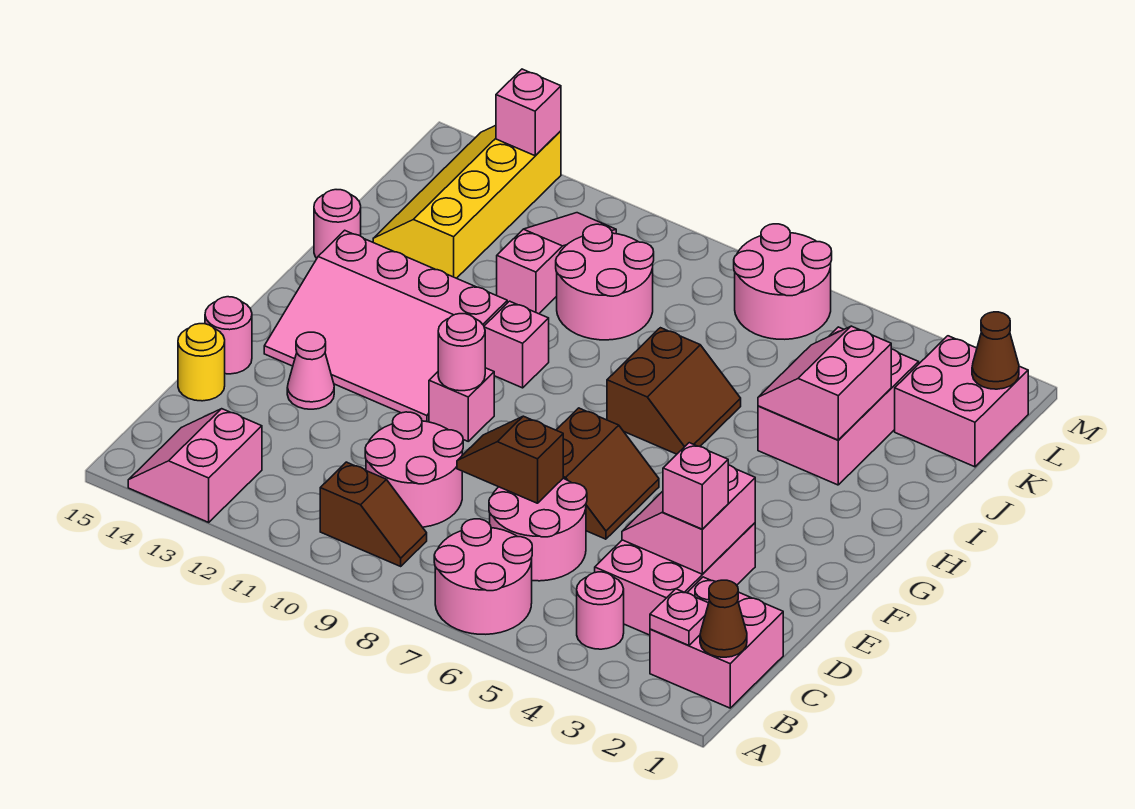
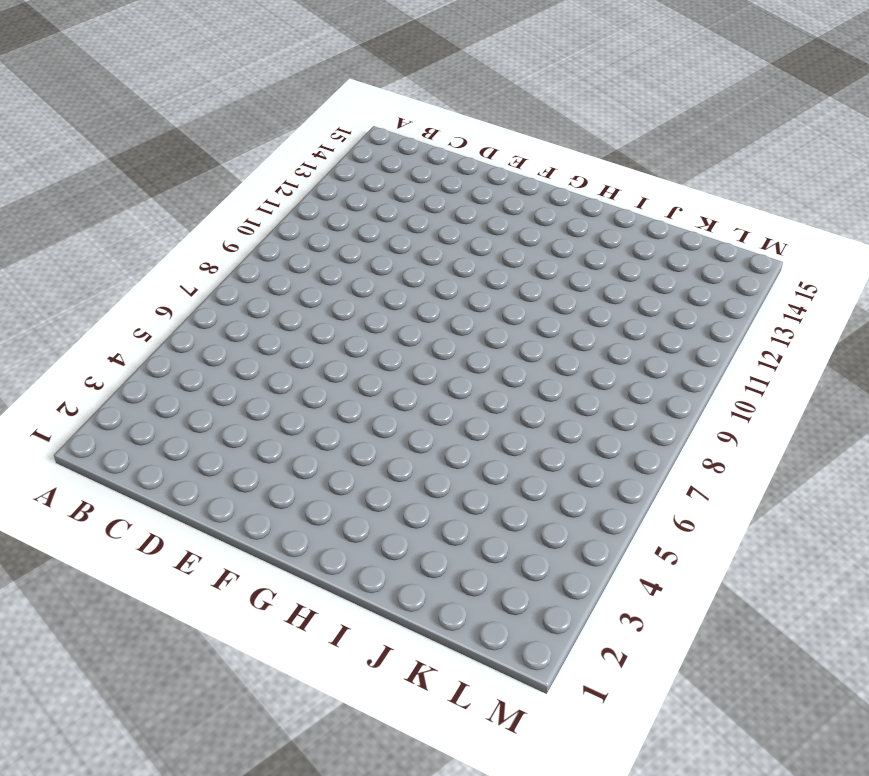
none -> pink 2x2 round brick [434,519,532,634]
none -> pink 2x2 slope [128,409,262,522]
none -> pink 2x2 brick [650,577,783,708]
none -> pink 1x1 round brick [577,572,624,649]

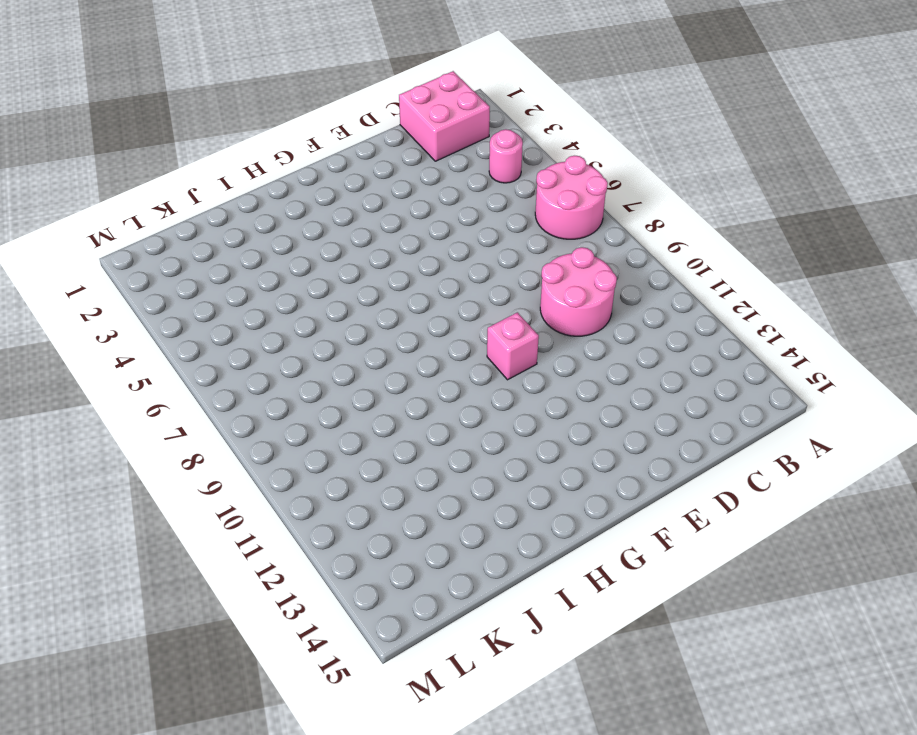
none -> pink 2x2 slope [128,409,262,522]
none -> brown 1x2 slope [320,462,427,566]
none -> pink 2x3 brick [595,523,755,635]
none -> pink 2x2 round brick [489,479,587,581]

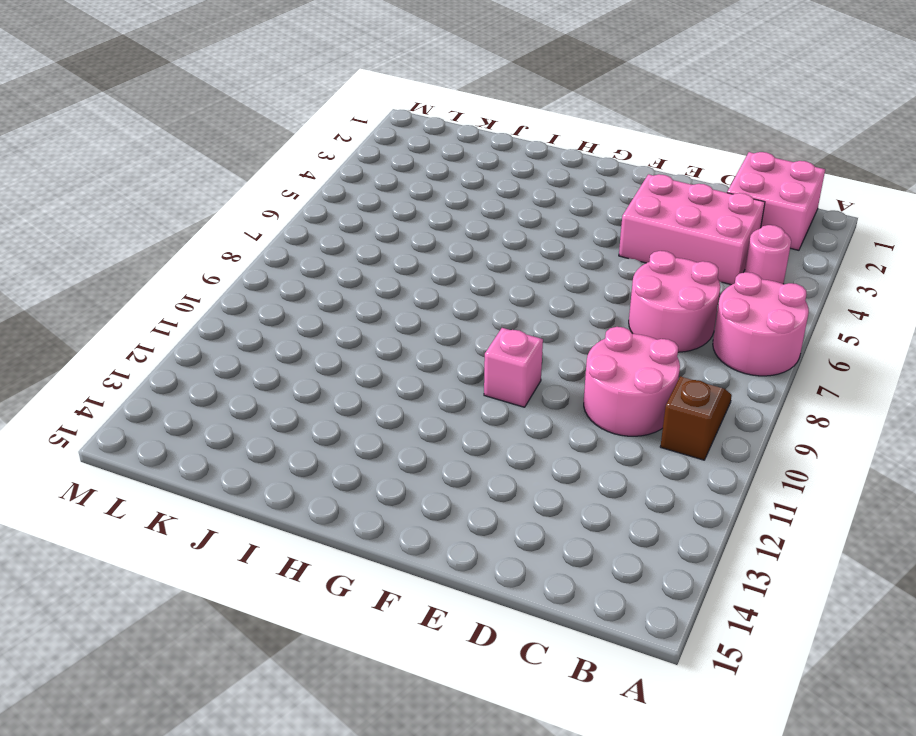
none -> pink 2x2 slope [128,409,262,522]
none -> yellow 1x1 round brick [178,324,225,401]
none -> brown 2x2 slope [557,408,659,539]
none -> pink 1x1 cone [287,332,334,409]

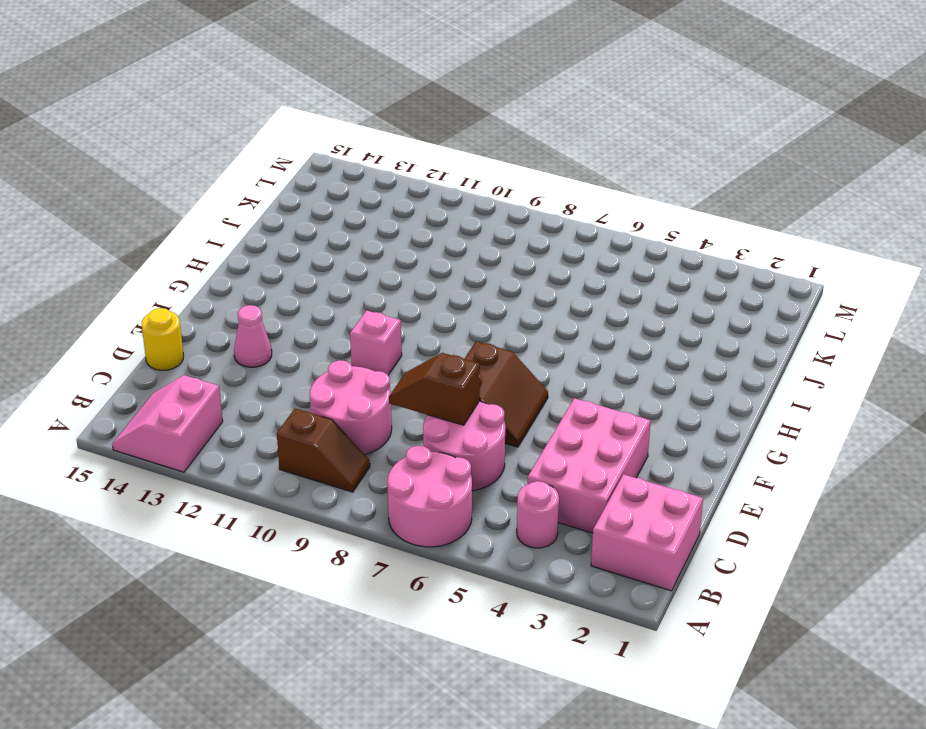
none -> pink 1x1 round brick [205,297,252,374]
none -> pink 3x4 slope [264,230,507,422]
none -> brown 2x2 slope [607,328,741,454]
none -> pink 1x1 brick [484,301,549,388]

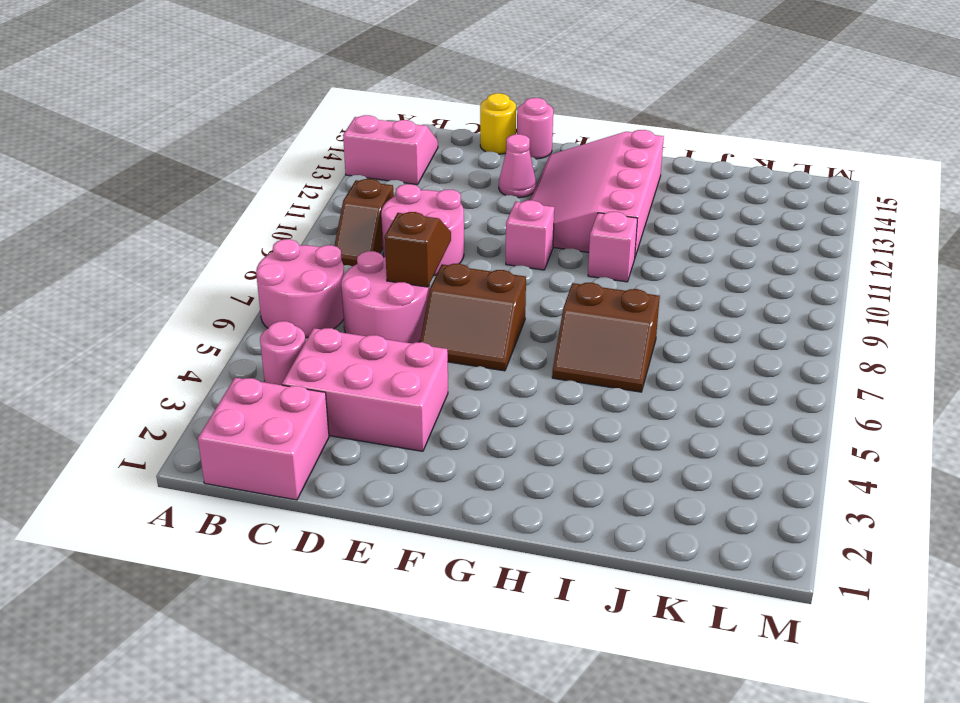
none -> pink 2x3 brick [758,327,919,485]
none -> pink 1x1 round brick [314,190,361,258]
none -> pink 2x2 round brick [556,224,654,340]
none -> pink 1x3 slope [497,213,616,314]

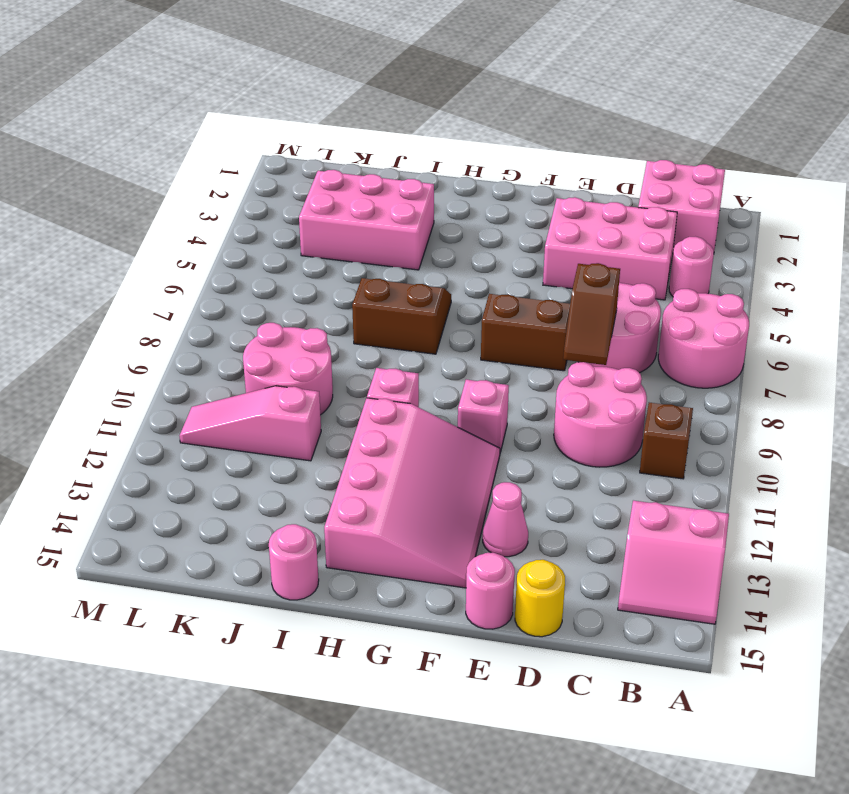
none -> yellow 2x4 slope [373,125,561,278]
none -> pink 2x2 brick [895,336,1028,467]
none -> pink 2x2 round brick [734,224,832,339]
none -> brown 1x1 cone [700,580,747,657]

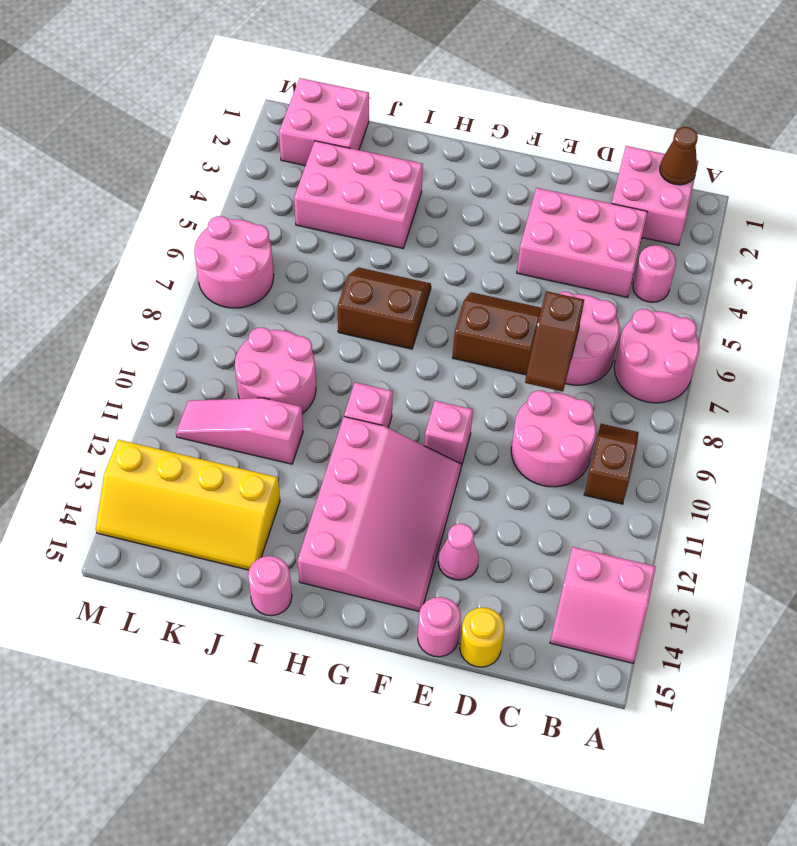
none -> pink 1x1 plate [650,589,709,645]
none -> pink 2x2 slope [622,465,755,574]
none -> pink 1x1 round brick [438,314,485,391]
none -> pink 2x2 slope [758,326,891,440]

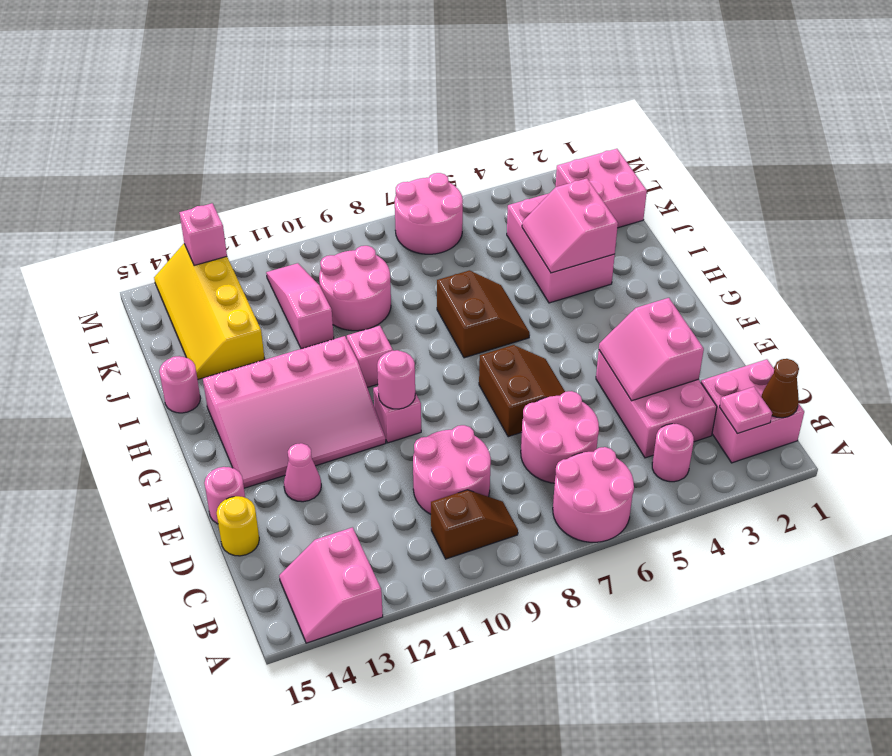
none -> brown 1x2 slope [457,416,563,503]
none -> brown 1x1 cone [972,312,1019,389]
none -> pink 1x1 brick [663,443,728,529]

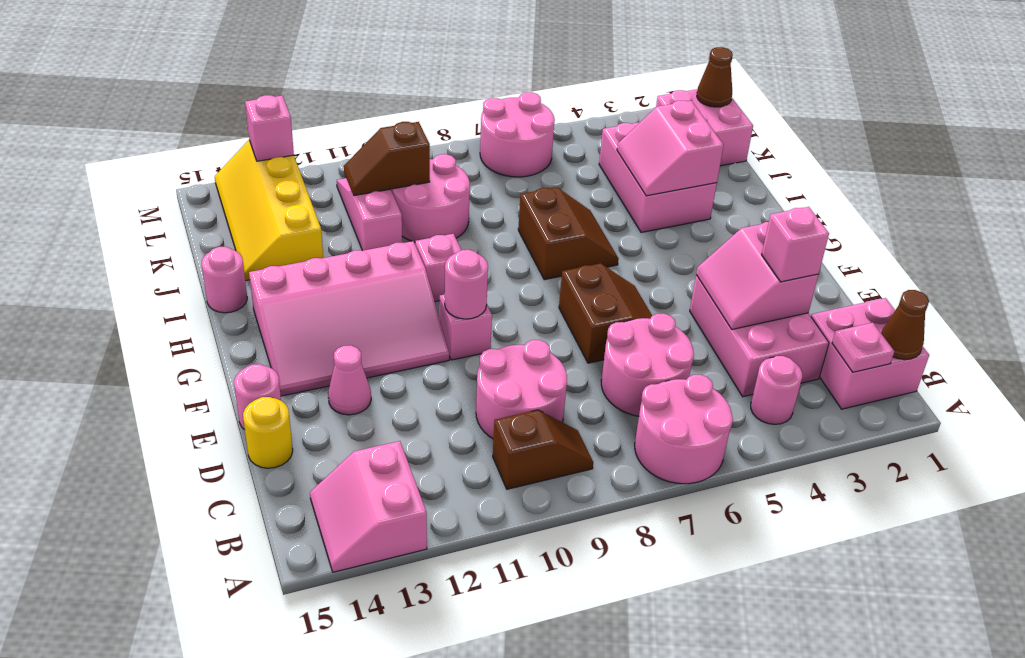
brown 1x2 slope [344,122,430,196] -> brown 1x2 slope moved to [457,416,563,503]

